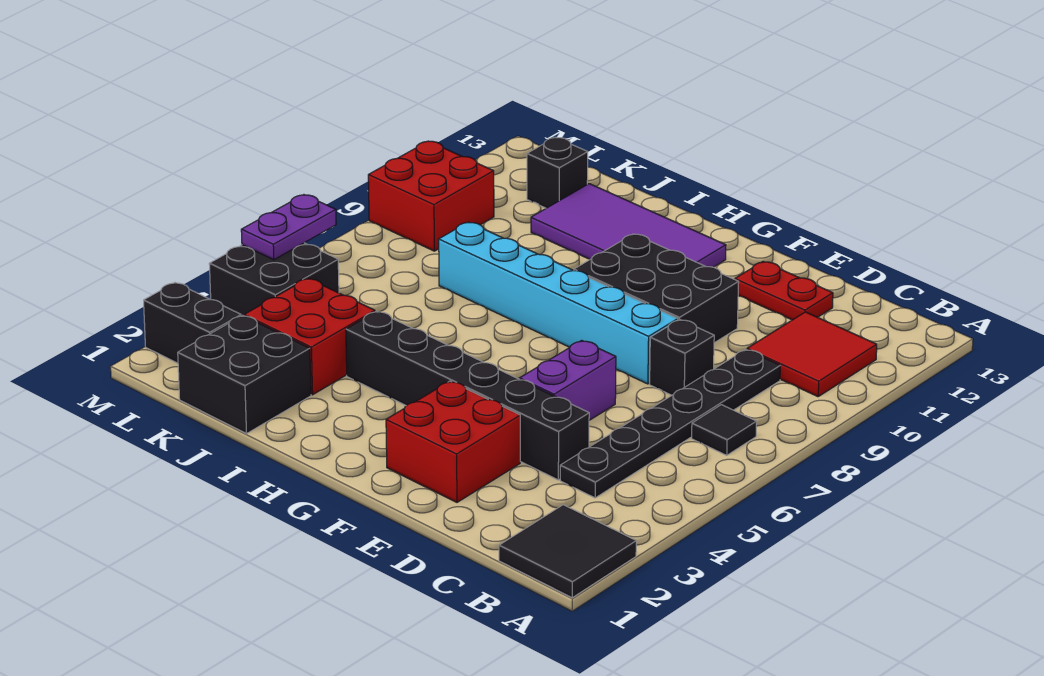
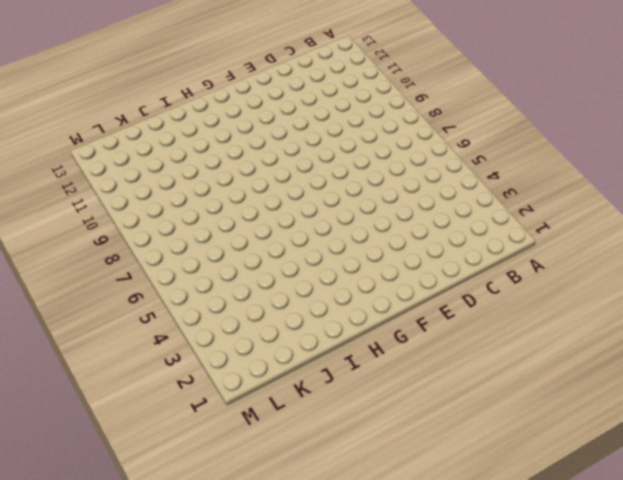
none -> black 2x2 tile [499,505,636,598]
none -> black 1x1 tile [692,405,757,455]
none -> red 2x2 tile [747,312,877,397]

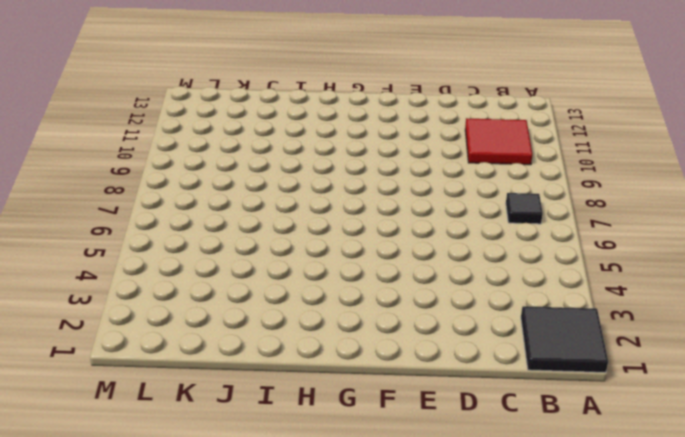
none -> black 1x6 plate [560,349,780,498]
none -> black 1x6 brick [346,311,589,480]
none -> black 1x1 brick [650,319,714,395]

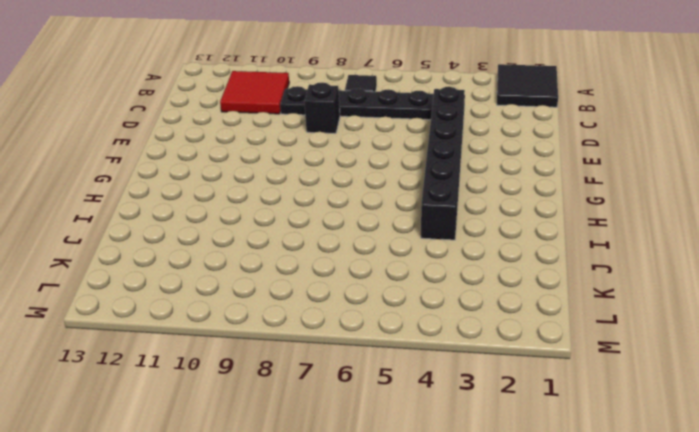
none -> red 1x2 plate [735,262,833,320]
none -> red 2x2 brick [386,381,520,502]
none -> purple 1x2 brick [520,340,616,420]

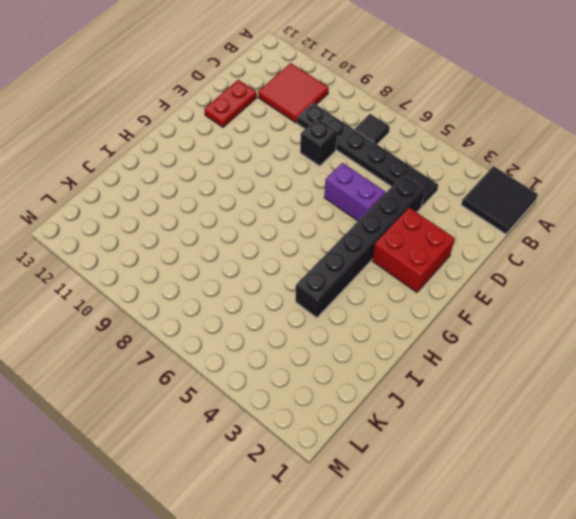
none -> cyan 1x6 brick [439,222,678,384]
none -> black 2x3 brick [574,234,739,343]
none -> purple 2x4 tile [531,184,726,267]

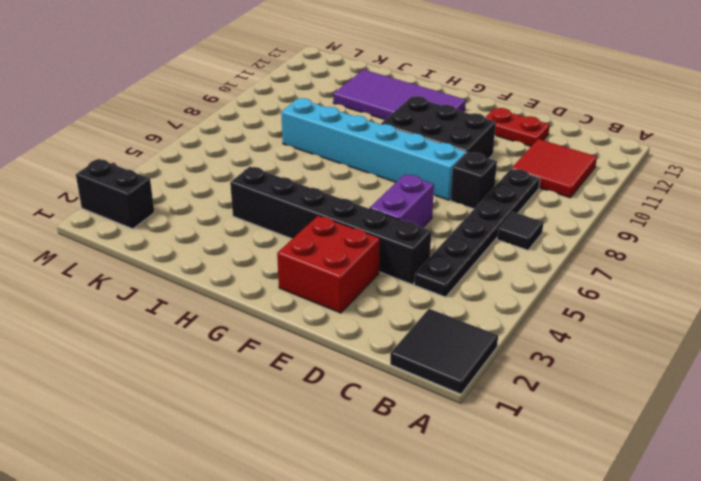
none -> black 2x2 brick [178,315,311,434]
none -> red 2x2 brick [244,278,375,395]
none -> black 1x1 brick [527,137,588,208]

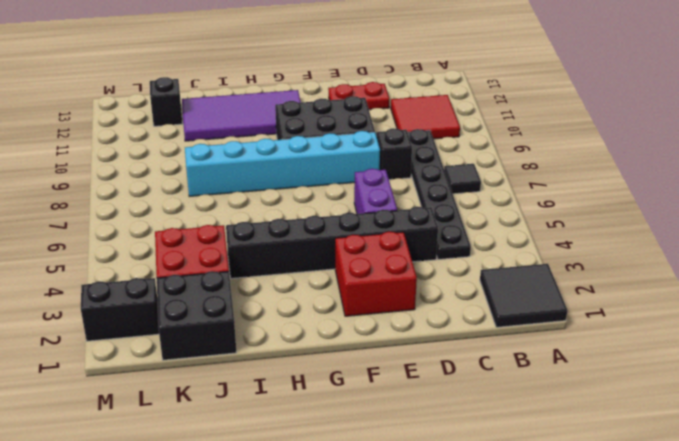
none -> black 2x2 brick [209,243,339,316]
none -> red 2x2 brick [368,141,494,251]
none -> purple 1x2 plate [241,195,336,260]

